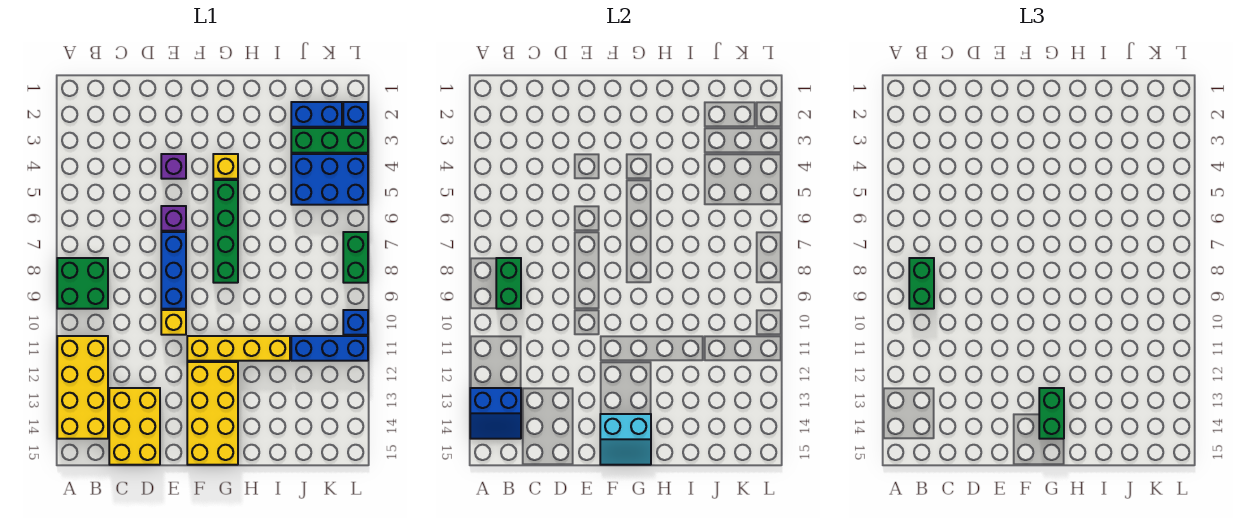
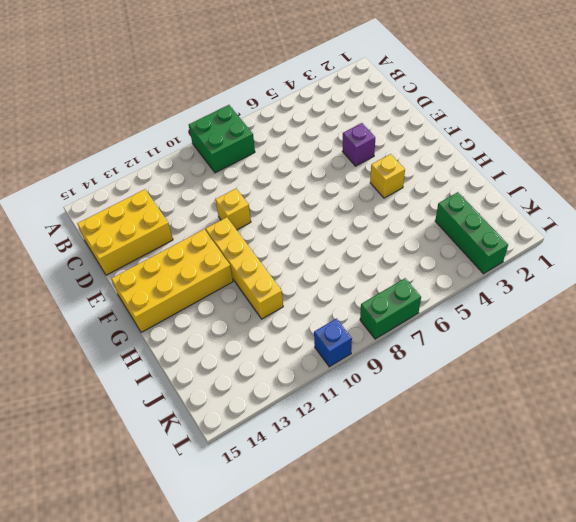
none -> yellow 2x4 brick [57,336,108,439]
none -> purple 1x1 brick [161,206,186,231]
none -> blue 1x3 brick [161,232,186,309]

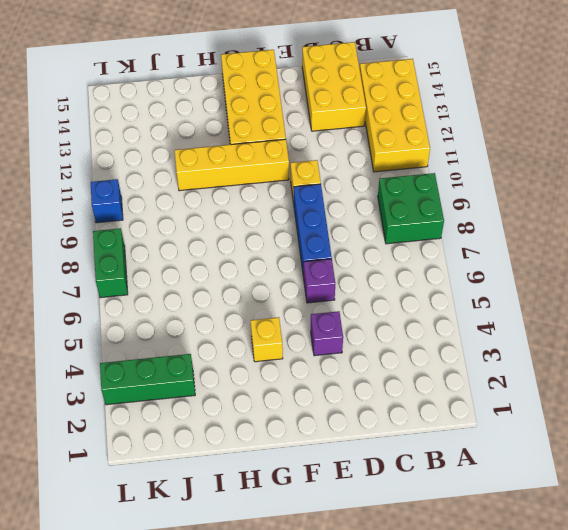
none -> green 1x4 brick [213,180,238,283]
none -> blue 1x2 brick [291,102,342,127]
none -> blue 2x3 brick [291,154,368,205]

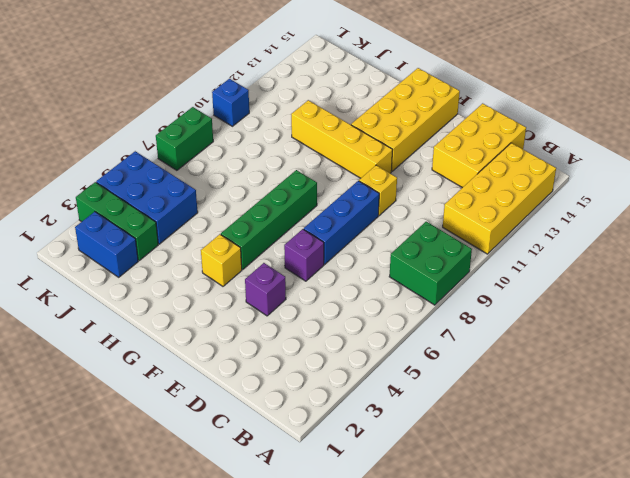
none -> blue 1x3 brick [291,336,368,361]
none -> blue 1x1 brick [343,102,368,127]
none -> blue 2x2 slope [470,388,521,439]

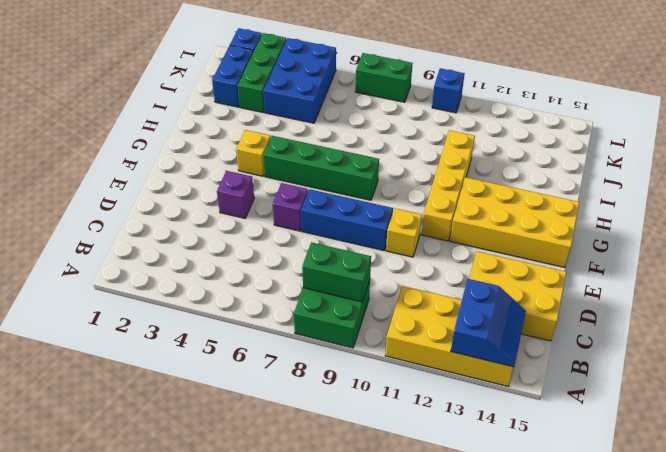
none -> blue 1x3 brick [291,336,368,361]
none -> cyan 2x2 slope [600,414,651,465]
none -> green 1x2 brick [909,258,934,309]

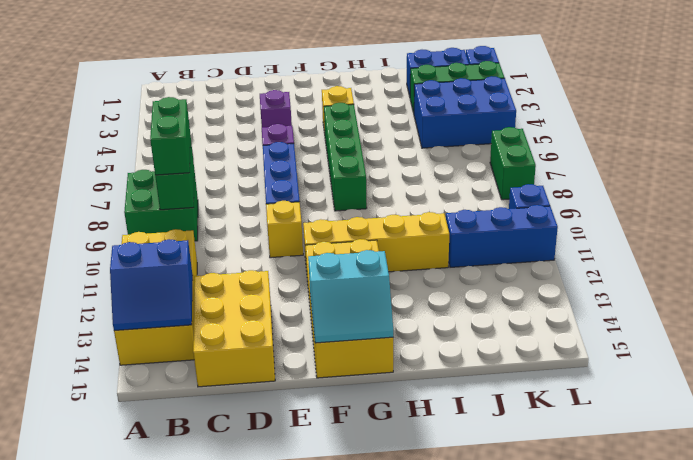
none -> green 1x2 brick [1039,388,1064,439]

